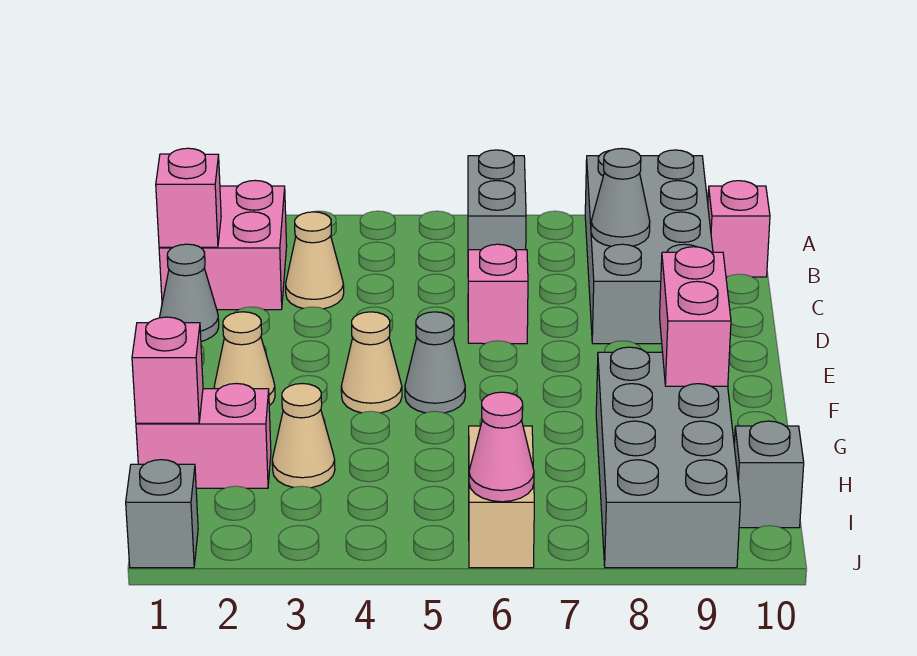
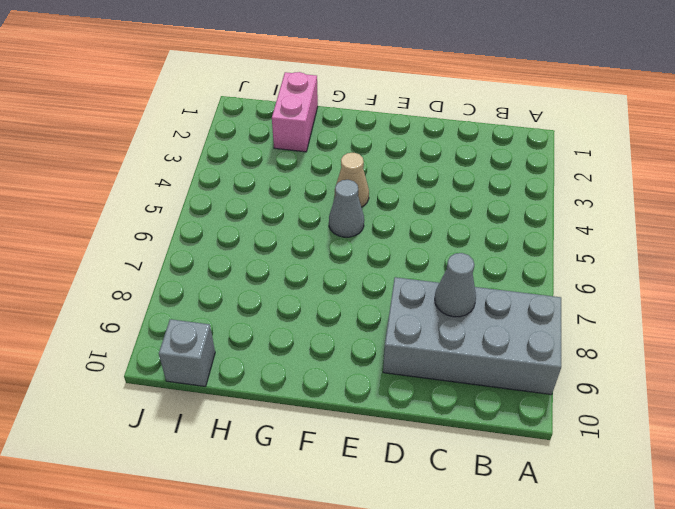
none -> grey 1x2 brick [468,150,526,250]
none -> pink 2x2 brick [159,180,287,310]
none -> pink 1x1 brick [708,181,770,277]

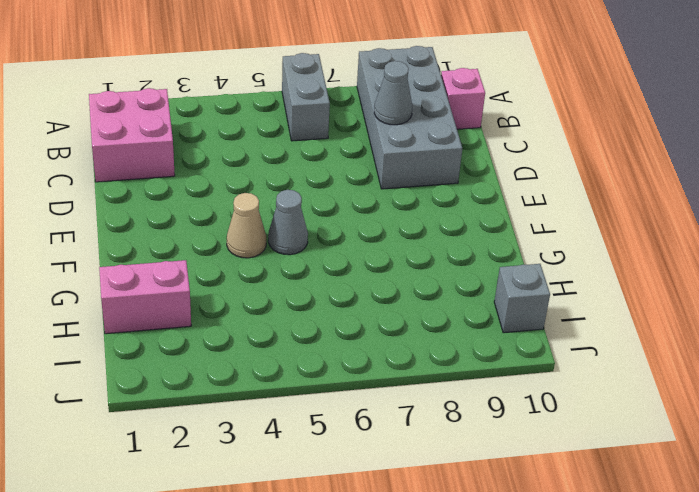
none -> tan 1x1 cone [286,212,344,309]
none -> grey 1x1 cone [160,244,219,341]
none -> pink 1x1 brick [468,244,528,344]

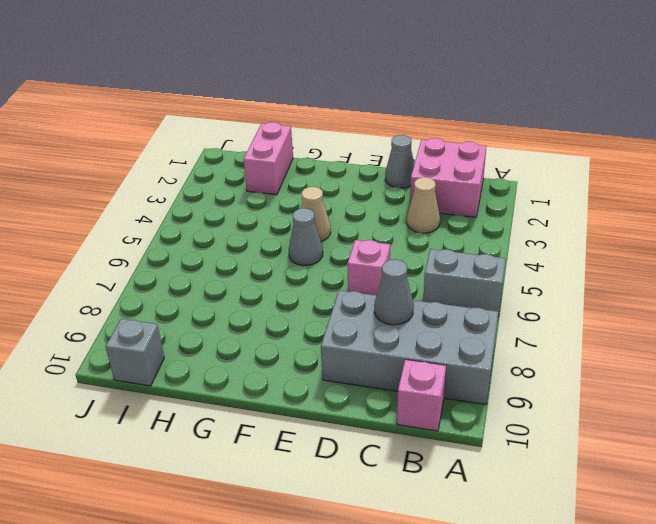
none -> tan 1x1 cone [214,312,275,406]
none -> grey 2x4 brick [596,347,740,568]
none -> tan 1x1 cone [272,383,335,488]

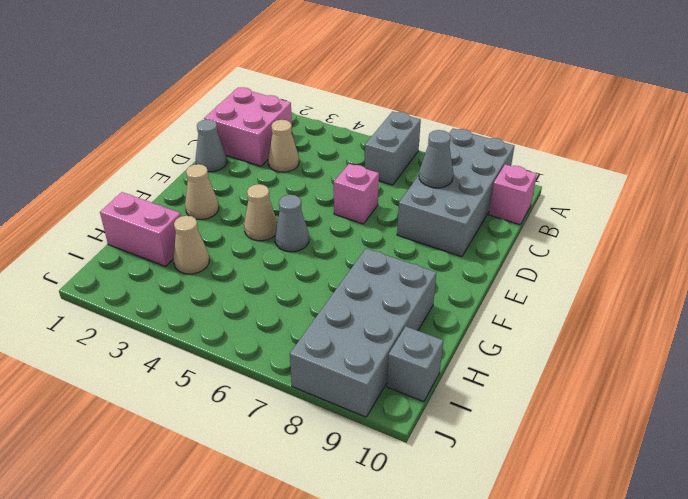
none -> tan 1x2 brick [469,426,534,568]
none -> grey 1x1 brick [126,460,198,568]
none -> pink 1x1 brick [156,148,221,247]

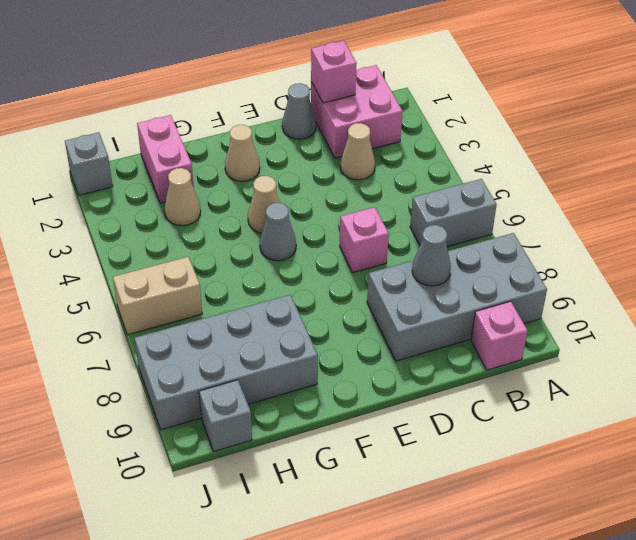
none -> pink 1x2 brick [660,247,731,386]
none -> pink 1x1 brick [132,317,203,423]
none -> pink 1x1 cone [469,392,534,502]

